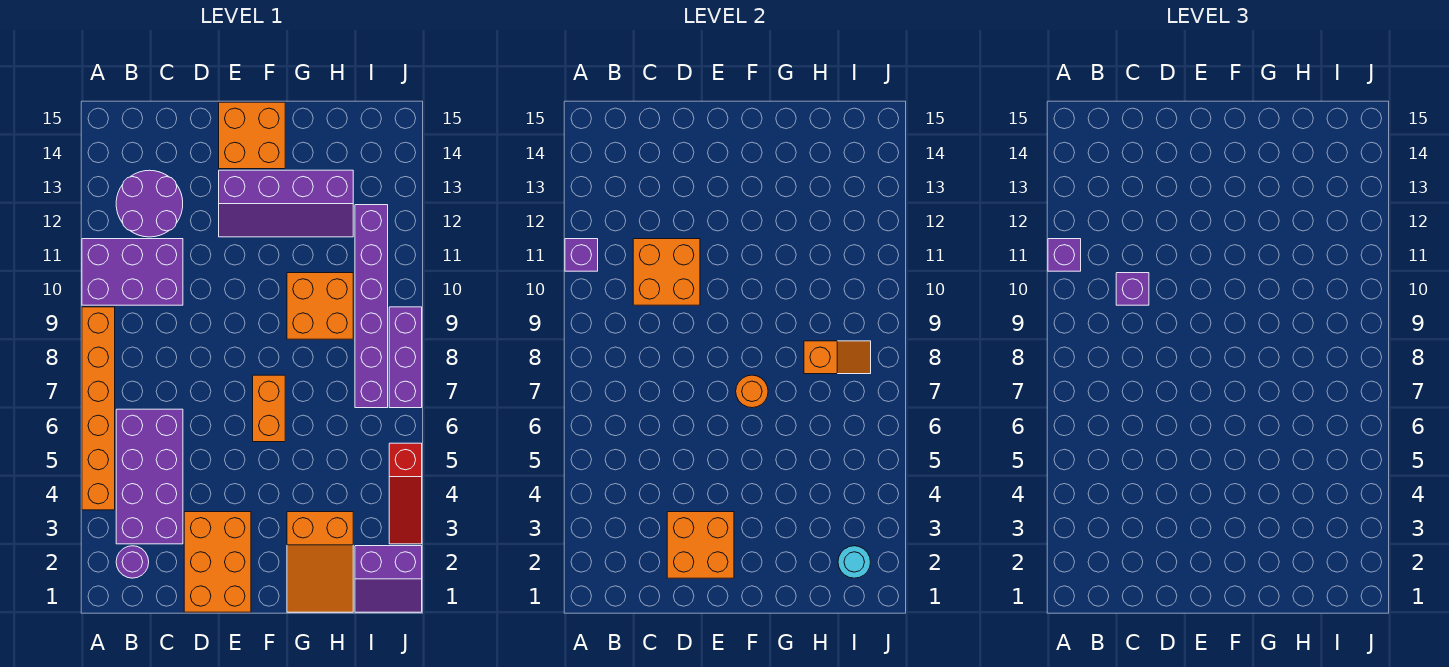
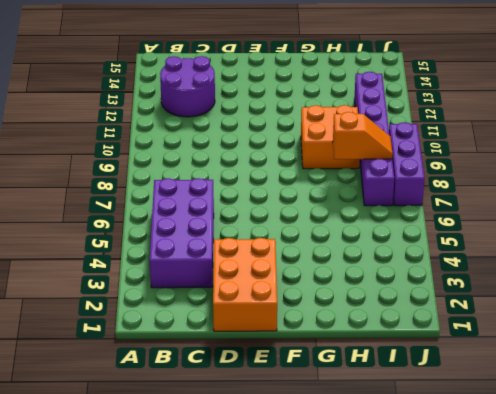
none -> orange 1x6 brick [82,307,115,510]
none -> purple 2x3 brick [82,239,183,305]
none -> purple 1x1 round brick [116,546,149,578]

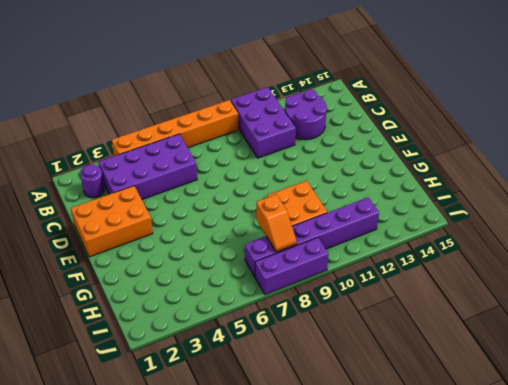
none -> purple 2x4 slope [219,170,353,237]
none -> orange 2x2 brick [219,102,285,169]
none -> orange 1x2 brick [253,375,285,442]

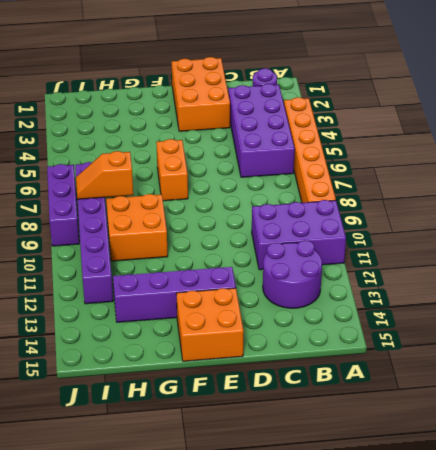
none -> orange 2x3 slope [287,512,353,612]
none -> purple 2x2 slope [355,546,422,612]
none -> red 1x3 slope [389,443,422,544]

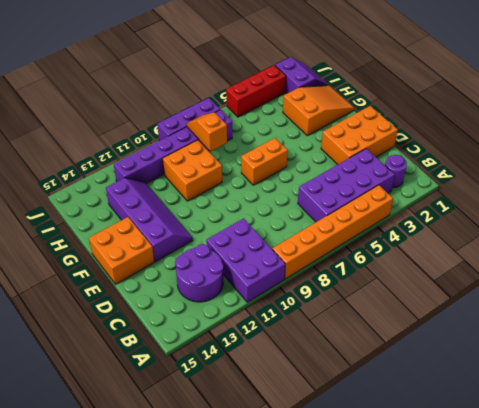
red 1x3 brick [226,65,286,117] -> red 1x3 slope [389,443,422,544]
none -> purple 1x1 brick [565,239,598,271]
none -> orange 2x2 brick [633,239,700,305]
none -> orange 2x2 brick [667,512,734,578]

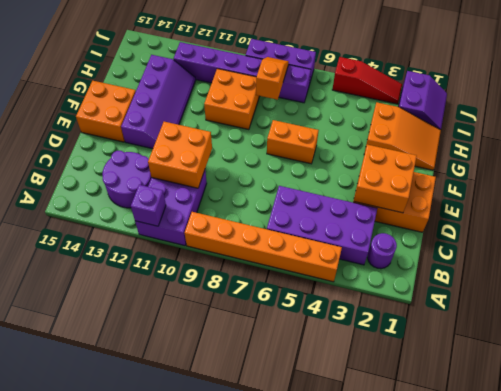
none -> orange 1x1 round brick [736,375,768,408]
none -> cyan 1x1 round brick [838,546,870,578]
none -> purple 1x1 brick [1048,239,1081,271]

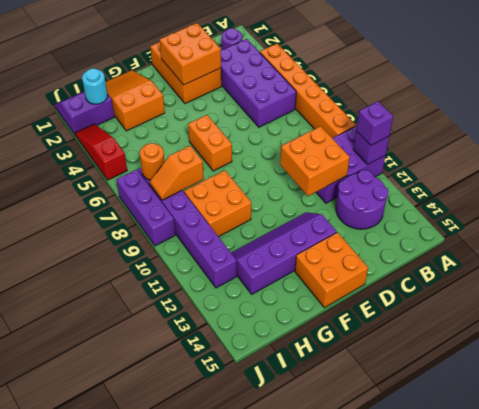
orange 1x1 round brick [140,143,165,180] -> orange 1x1 round brick moved to [736,375,768,408]
none -> purple 1x1 brick [1116,273,1149,305]

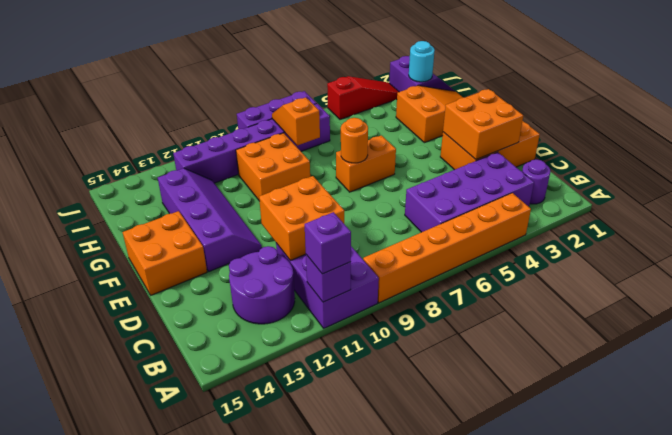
none -> purple 1x1 brick [1116,273,1149,305]

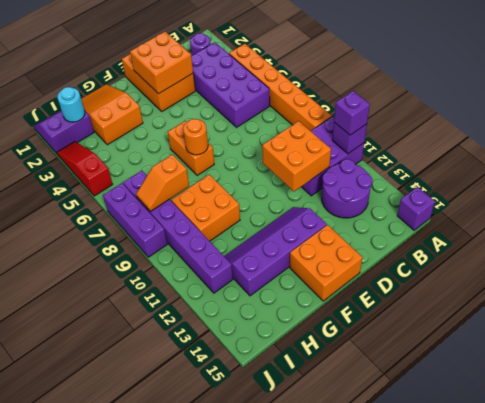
purple 1x1 brick [397,187,435,230] -> purple 1x1 brick moved to [1116,273,1149,305]

